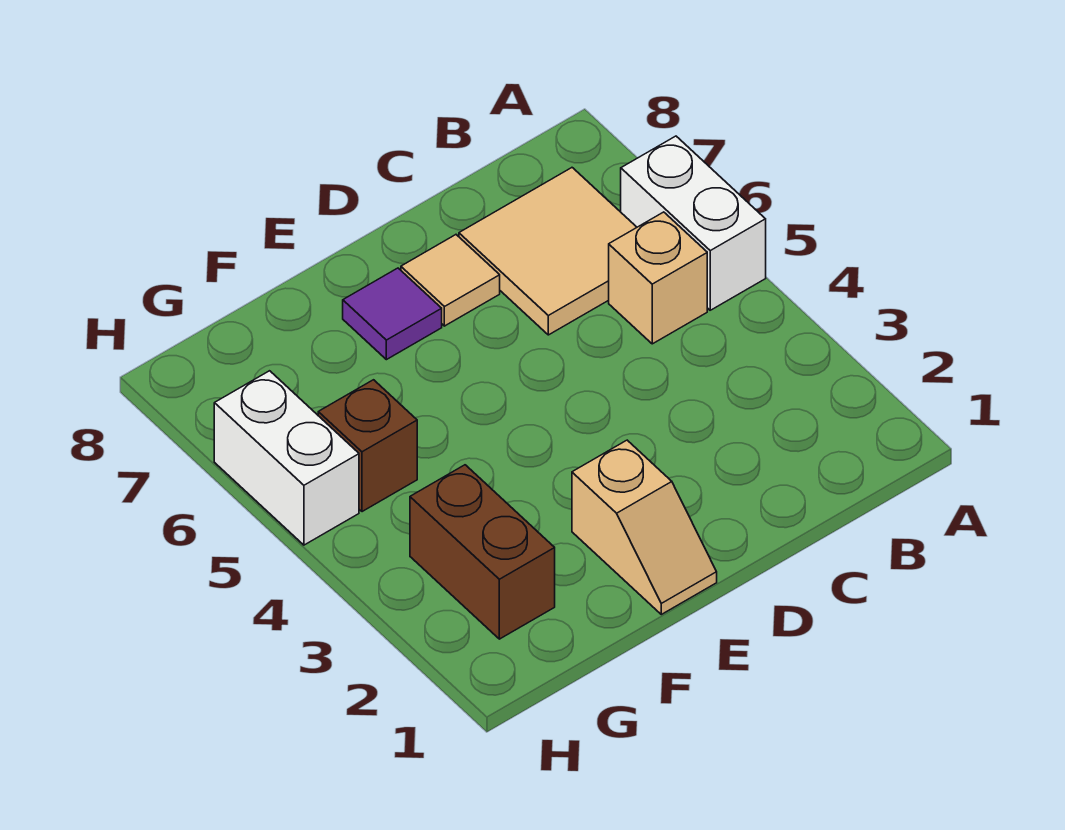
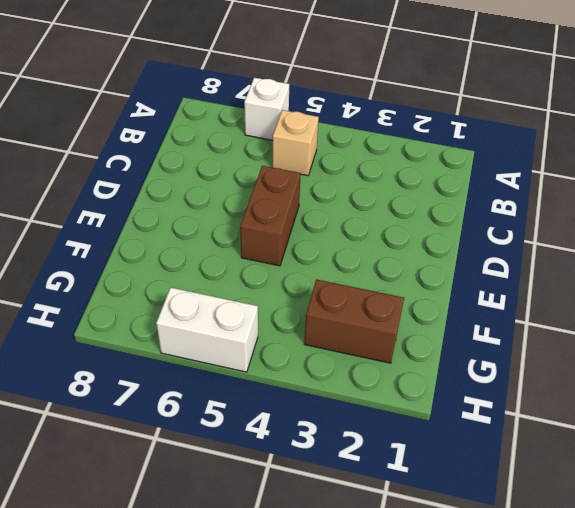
white 1x1 brick [244,78,289,140] -> white 1x2 brick [621,136,766,310]
brown 1x2 brick [240,166,301,266] -> none
none -> tan 2x2 tile [459,168,637,335]
none -> tan 1x1 tile [401,235,500,326]

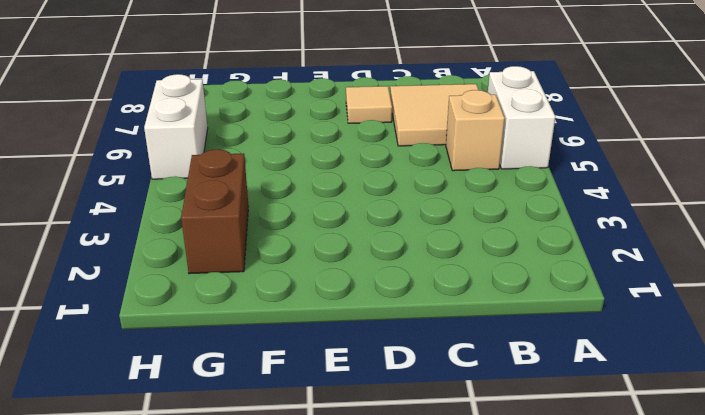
none -> tan 1x2 slope [572,440,717,614]
none -> purple 1x1 tile [343,268,442,360]

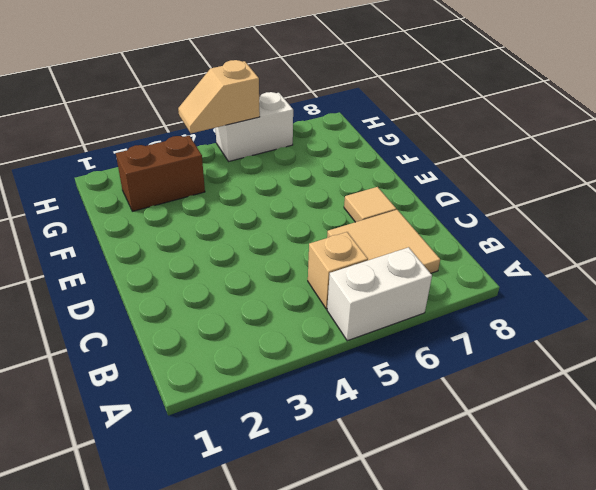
tan 1x2 slope [178,60,260,133] -> tan 1x2 slope moved to [572,440,717,614]
none -> purple 1x1 tile [343,268,442,360]
none -> brown 1x1 brick [318,380,417,512]

